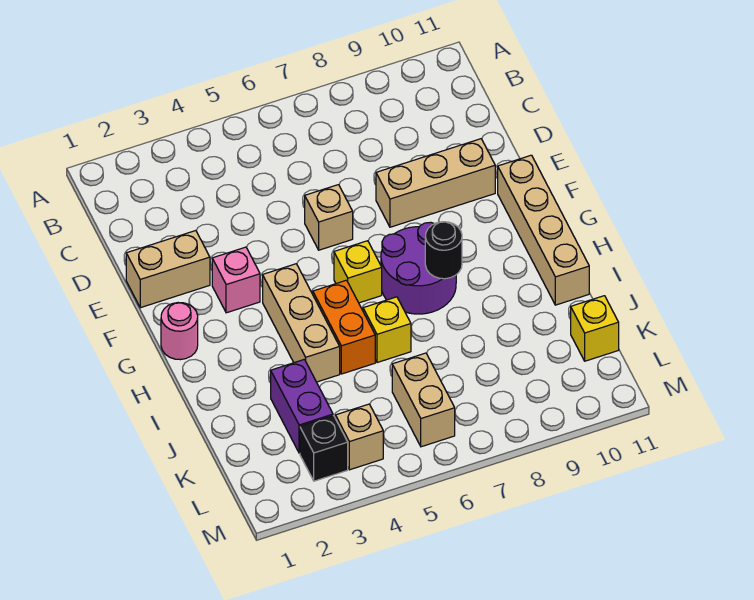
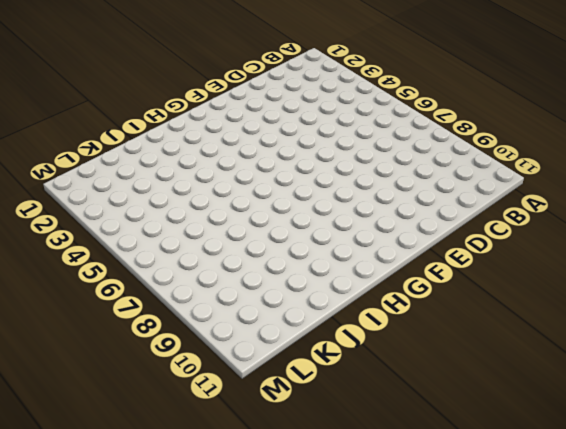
none -> tan 1x2 brick [126,231,210,308]
none -> tan 1x1 brick [305,185,353,250]
none -> tan 1x3 brick [376,139,495,227]

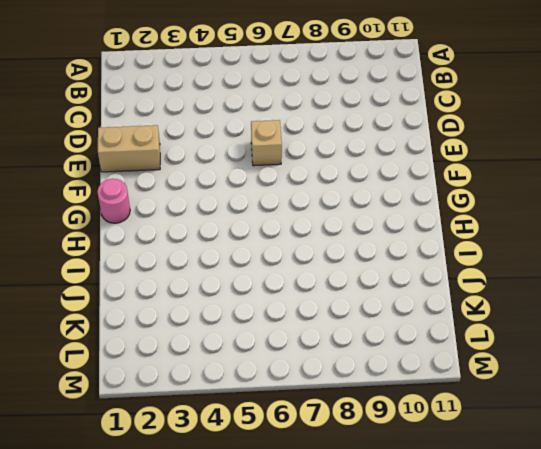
none -> tan 1x3 brick [376,139,495,227]
none -> pink 1x1 brick [212,247,260,313]
none -> tan 1x4 brick [498,155,589,305]

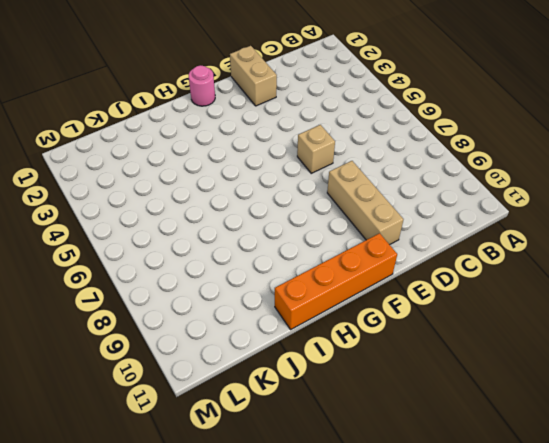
orange 1x4 brick [275,233,397,329] -> tan 1x4 brick [498,155,589,305]
none -> pink 1x1 brick [212,247,260,313]
none -> tan 1x3 brick [263,264,340,382]
none -> yellow 1x1 brick [334,241,382,303]

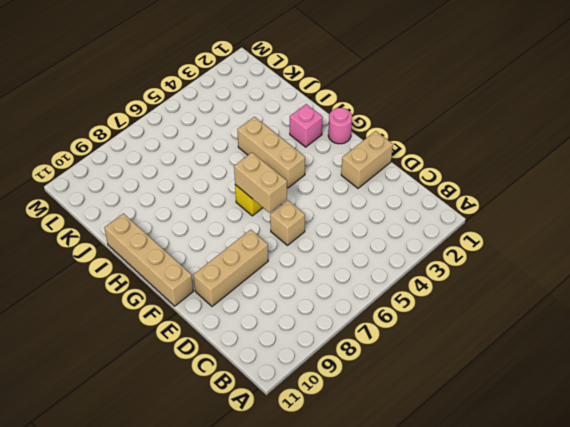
tan 1x2 brick [234,153,287,213] -> tan 1x2 brick moved to [392,353,455,447]
pink 1x1 brick [290,104,323,147] -> pink 1x1 brick moved to [212,247,260,313]
none -> purple 2x2 round brick [381,222,456,314]
none -> orange 1x2 brick [313,280,375,374]
none -> yellow 1x1 brick [363,297,411,363]

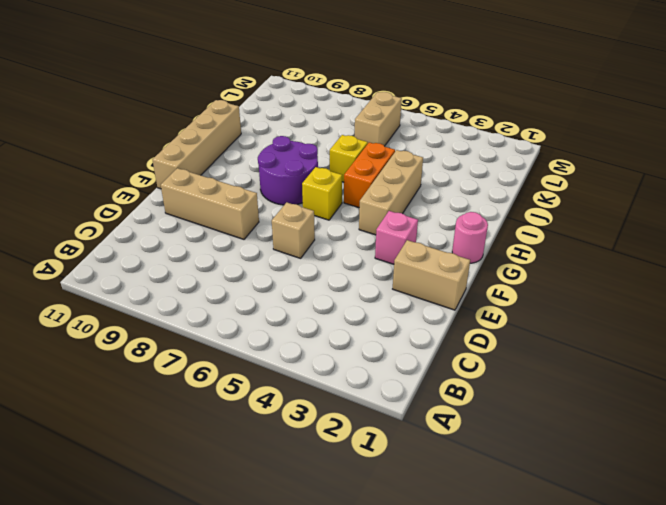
none -> purple 1x2 brick [271,359,333,453]
none -> yellow 1x1 brick [571,296,619,361]
none -> black 1x1 brick [300,416,348,481]

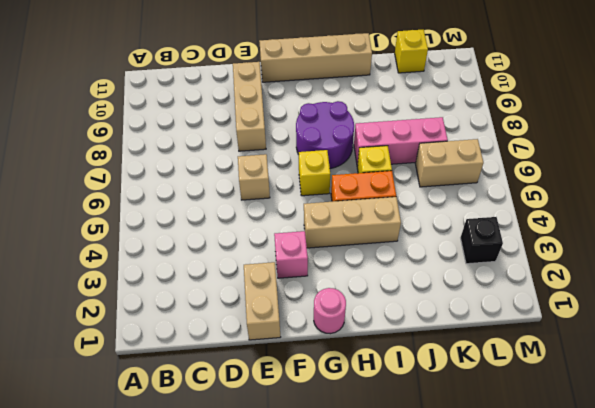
pink 1x3 brick [354,117,448,165] -> none
none -> purple 1x2 brick [271,359,333,453]
none -> tan 1x1 brick [336,404,383,470]
none -> black 1x1 round brick [425,222,462,279]

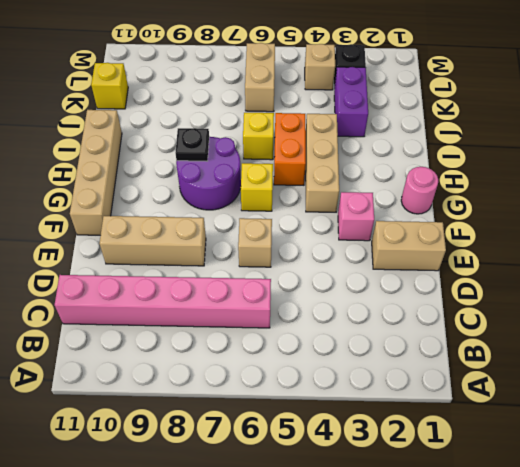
pink 1x6 brick [55,275,271,328] -> none
black 1x1 plate [175,128,209,161] -> black 1x1 round brick [425,222,462,279]

